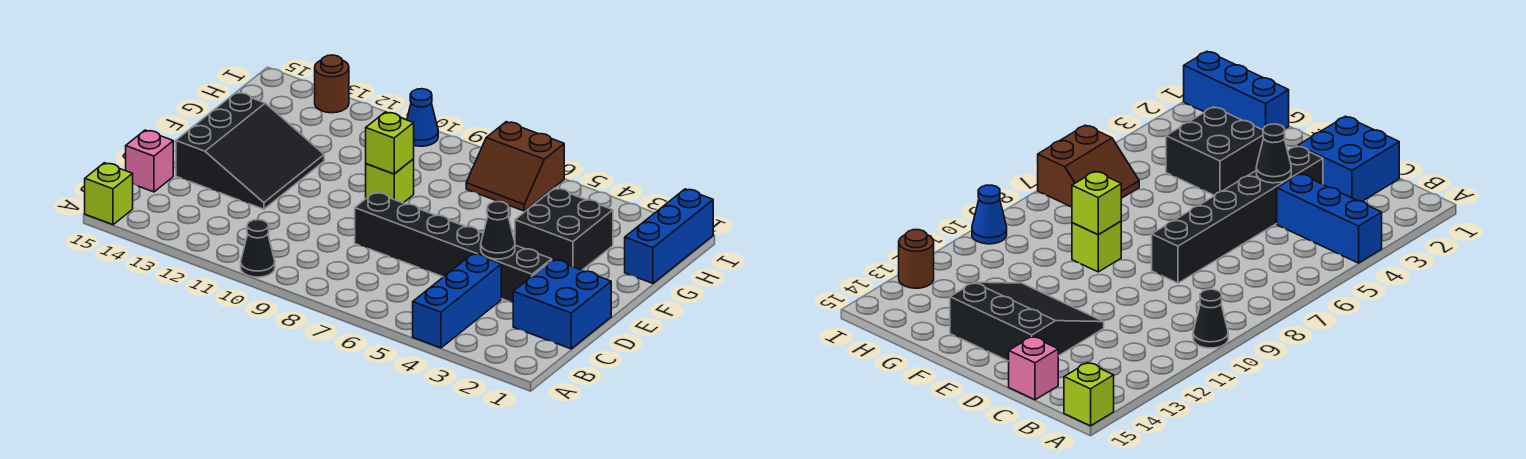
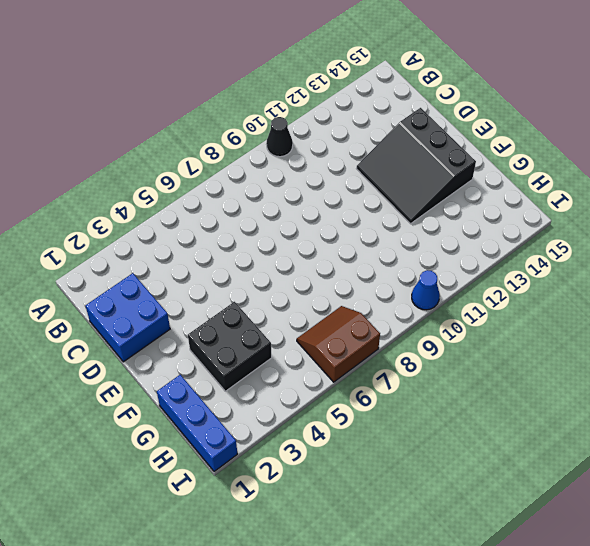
none -> blue 1x3 brick [413,254,501,348]
none -> lime 1x1 brick [85,163,133,225]
none -> pink 1x1 brick [126,130,173,192]

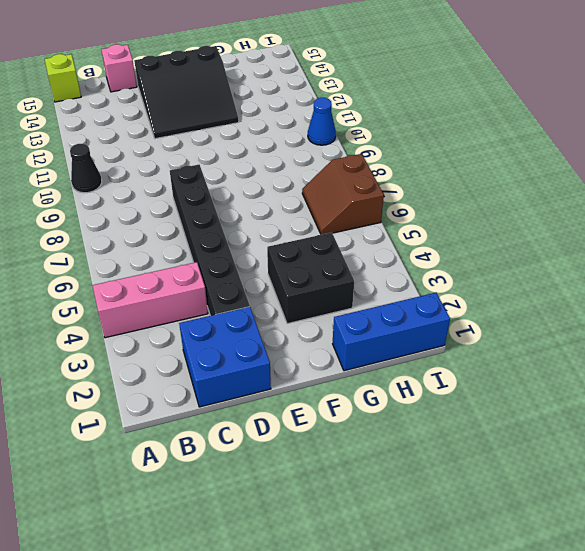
pink 1x3 brick [92,262,208,338] -> blue 1x3 brick [413,254,501,348]
none -> lime 1x1 brick [366,159,414,203]
none -> brown 1x1 round brick [315,55,349,113]
none -> black 1x1 cone [481,202,515,259]

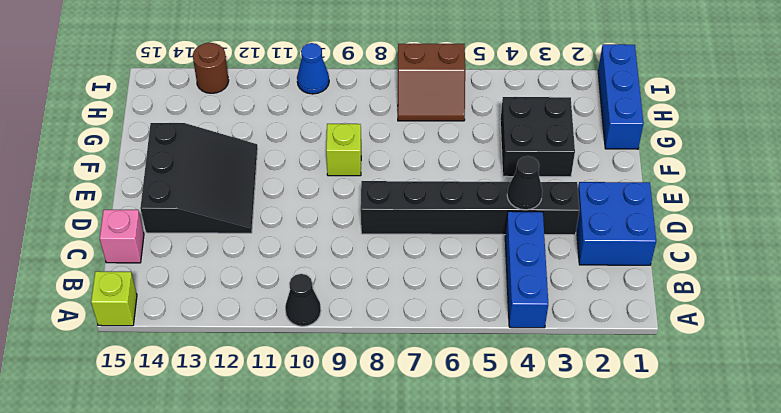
none -> lime 1x1 brick [366,112,414,174]

